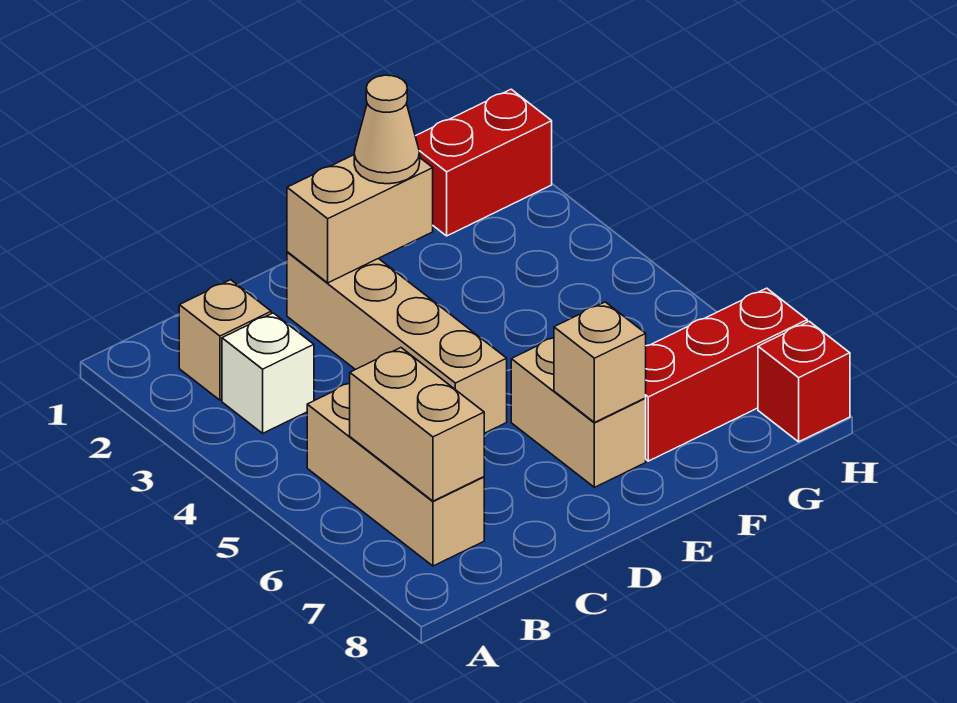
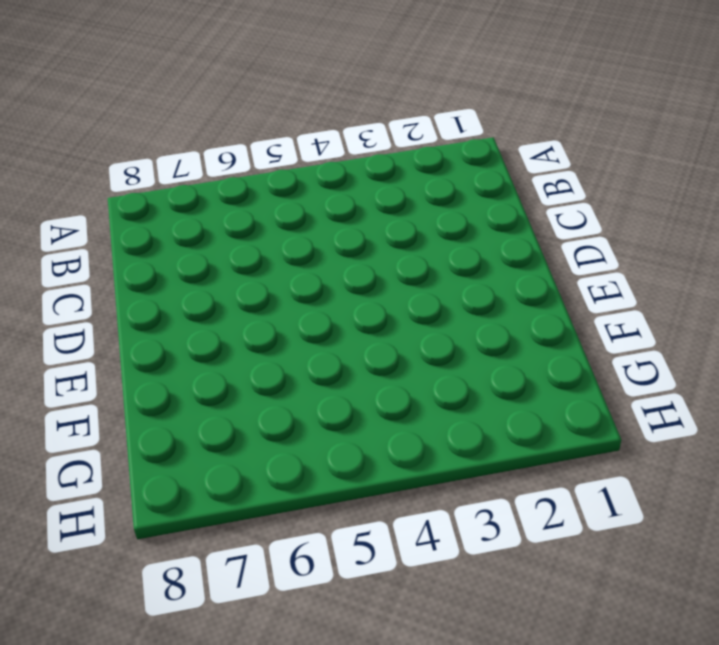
none -> tan 1x1 brick [179,280,271,400]
none -> white 1x1 brick [222,313,314,433]
none -> tan 1x3 brick [307,384,484,566]

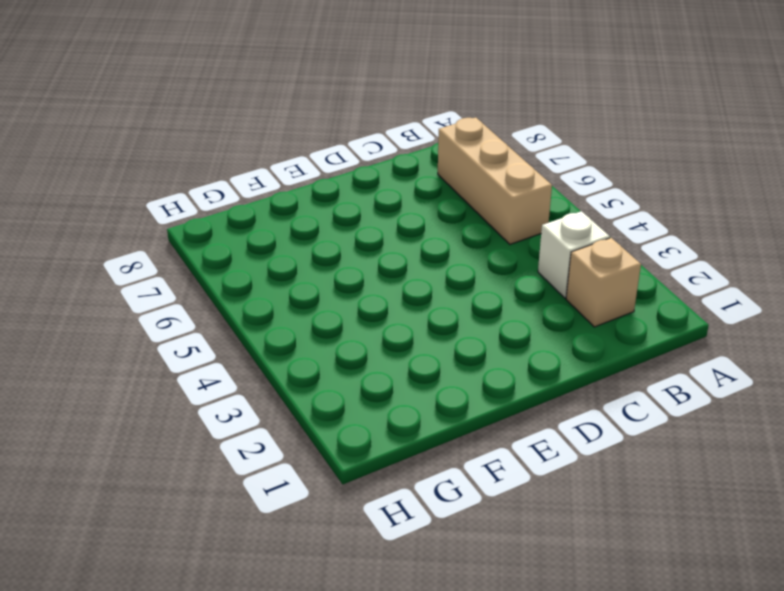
none -> tan 1x4 brick [287,252,507,433]
none -> tan 1x2 brick [511,338,646,487]
none -> red 1x3 brick [646,288,807,461]

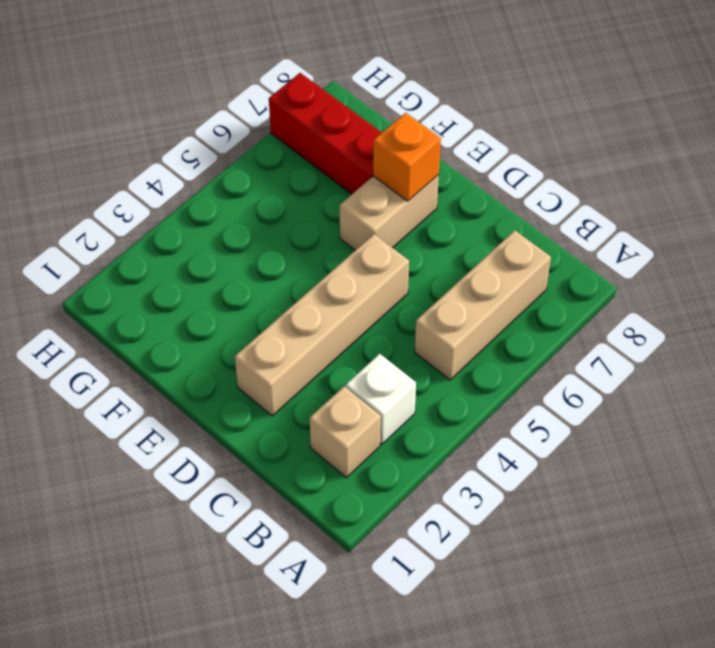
orange 1x1 brick [373,113,441,201] -> tan 1x1 brick [554,302,646,422]
none -> red 1x2 brick [415,89,552,236]
none -> red 1x1 brick [758,321,850,442]
none -> tan 1x2 brick [350,348,484,501]

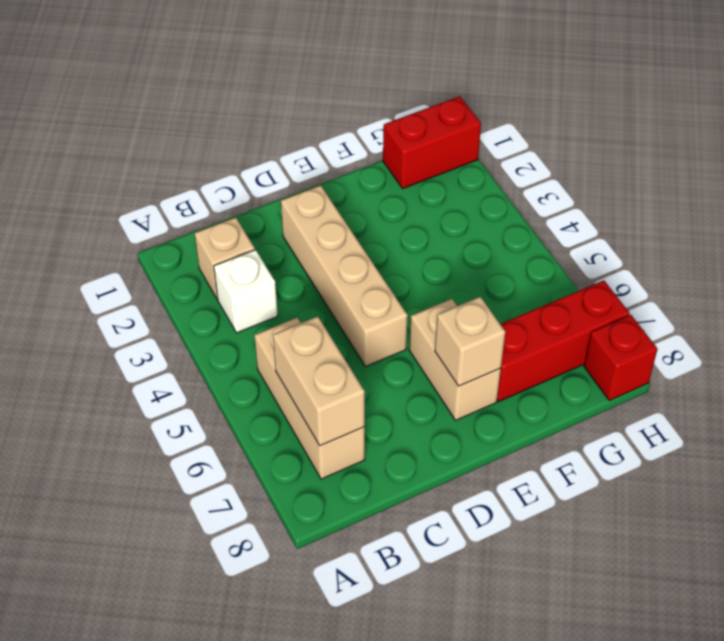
none -> tan 1x2 brick [287,155,433,283]
none -> tan 1x1 cone [354,75,420,184]

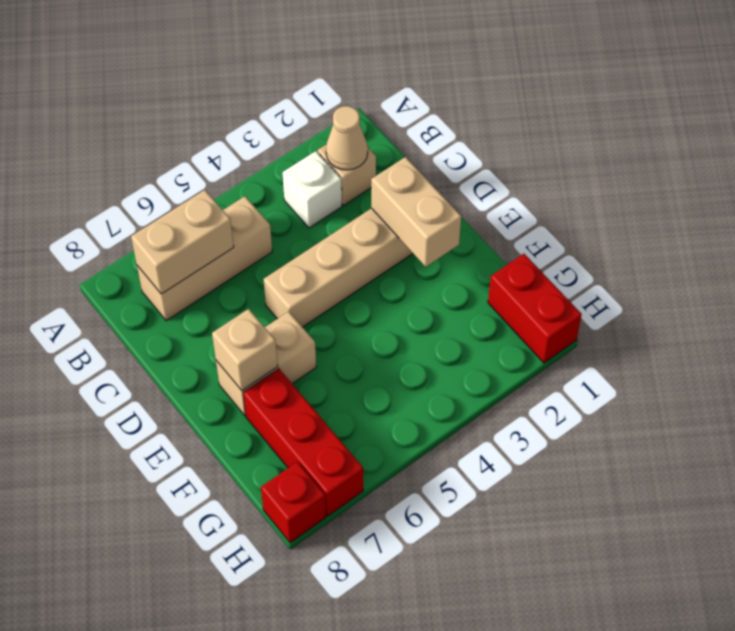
tan 1x1 cone [326,106,368,170] -> tan 1x1 cone moved to [354,75,420,184]

